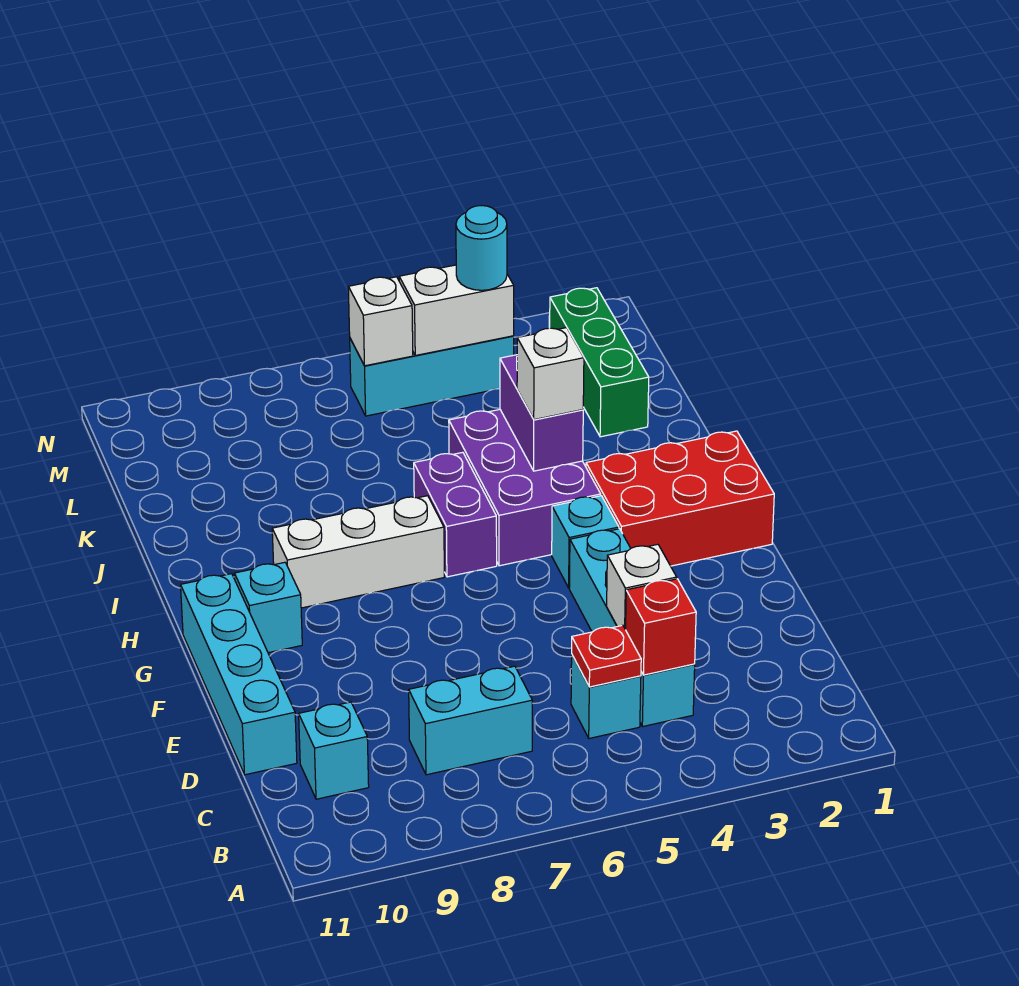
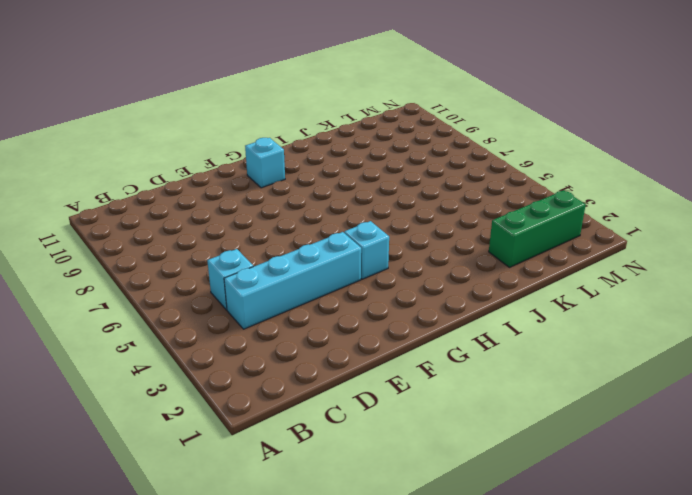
none -> cyan 1x2 brick [409,666,532,775]
none -> cyan 1x1 brick [299,702,369,799]
none -> cyan 1x4 brick [181,574,297,775]

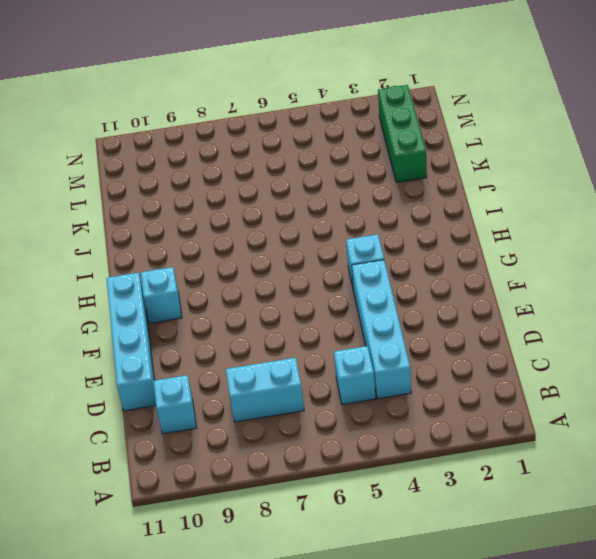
none -> red 2x3 brick [586,431,774,566]
none -> purple 2x3 brick [449,410,601,566]
none -> purple 1x2 brick [414,452,497,577]

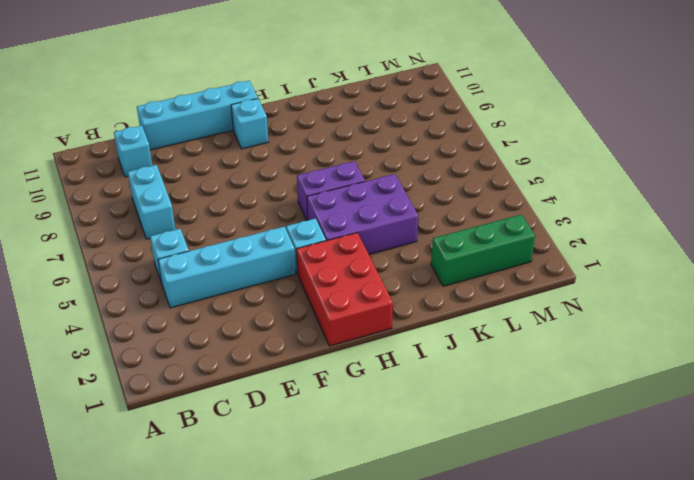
none -> white 1x3 brick [272,496,444,608]
none -> cyan 1x3 brick [350,336,514,416]
none -> red 1x1 brick [626,579,696,675]

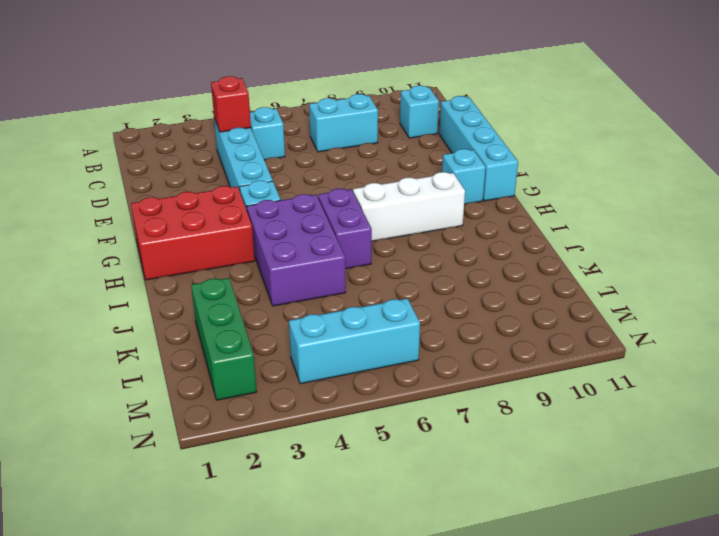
none -> red 1x1 plate [572,625,641,687]
none -> white 1x1 brick [607,544,677,630]
none -> purple 1x2 brick [500,355,583,471]

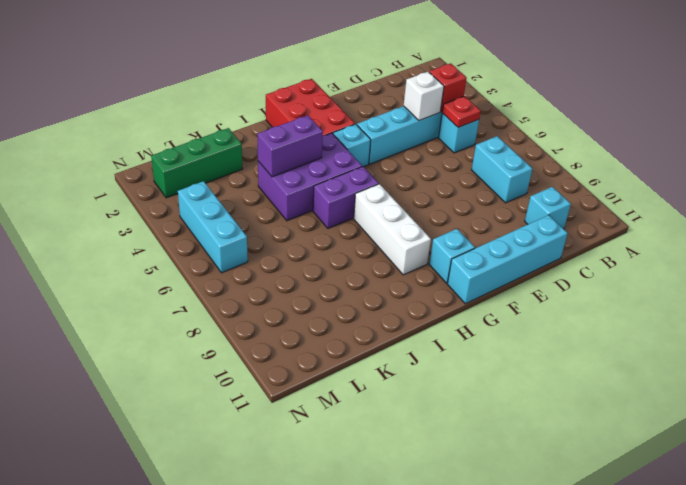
none -> white 1x2 brick [399,265,514,356]
none -> white 1x1 brick [348,277,413,366]
none -> white 1x1 brick [517,328,584,420]

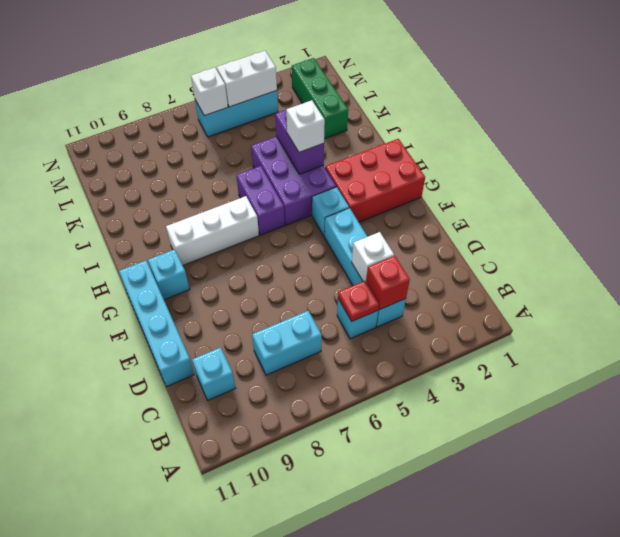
none -> cyan 1x1 round brick [456,206,507,290]

